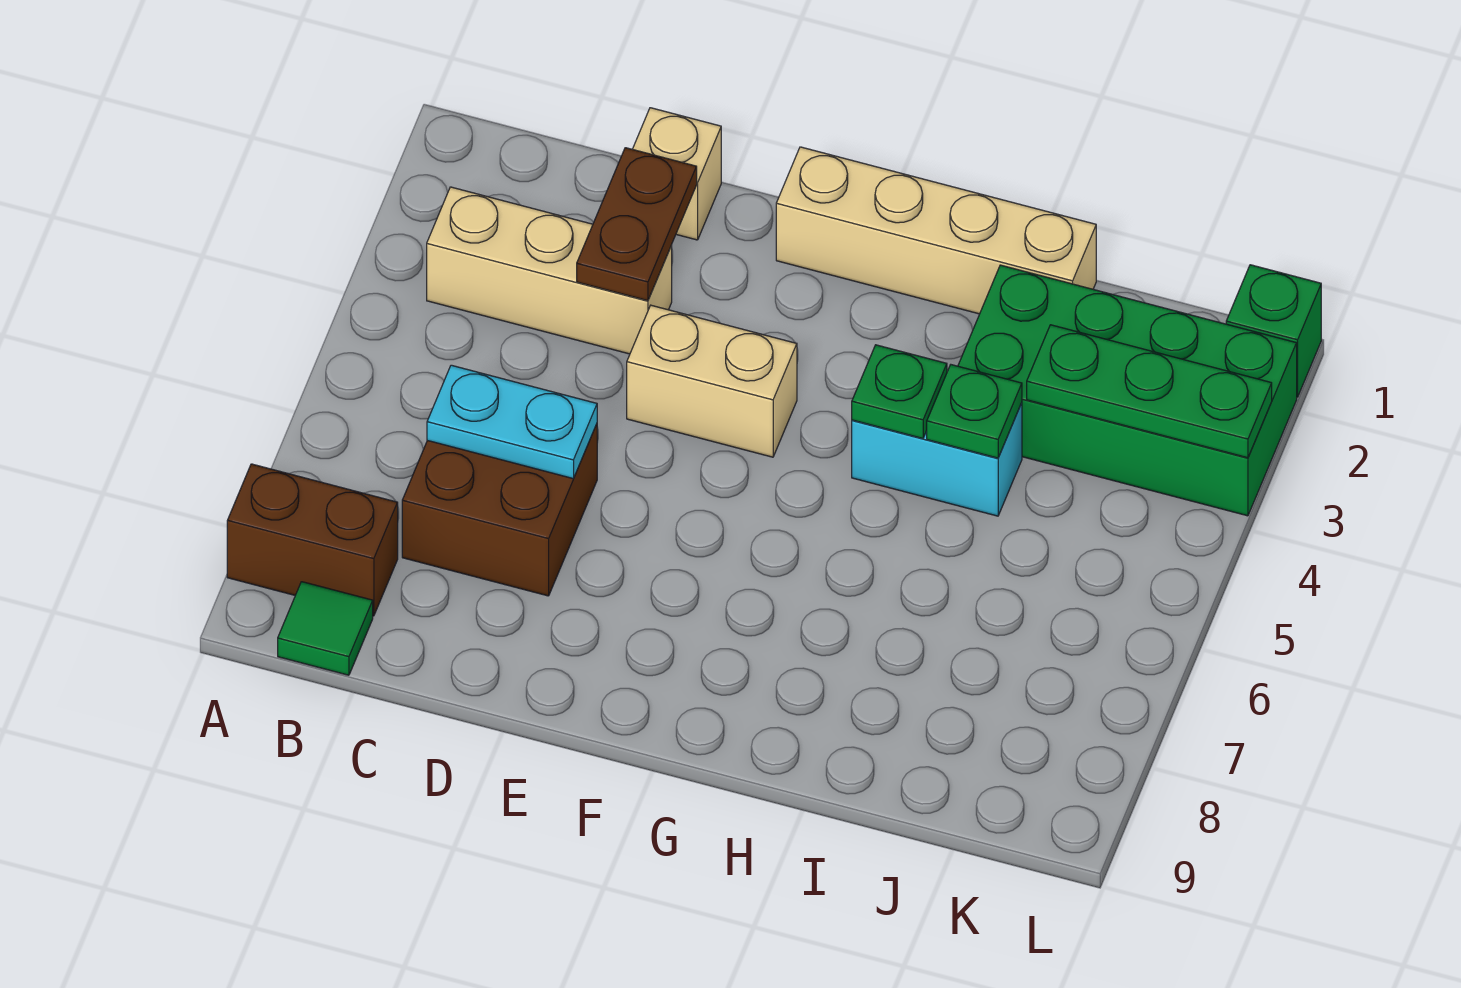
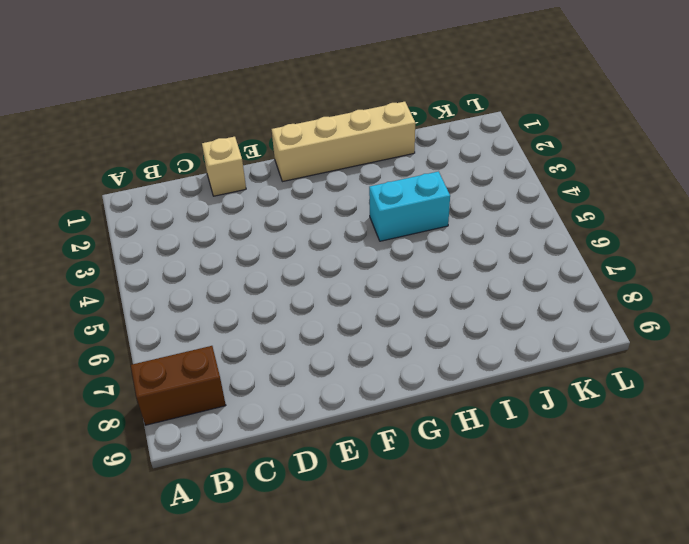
none -> tan 1x3 brick [427,187,672,354]
none -> green 1x1 tile [278,582,373,675]
none -> brown 2x2 brick [402,424,597,596]

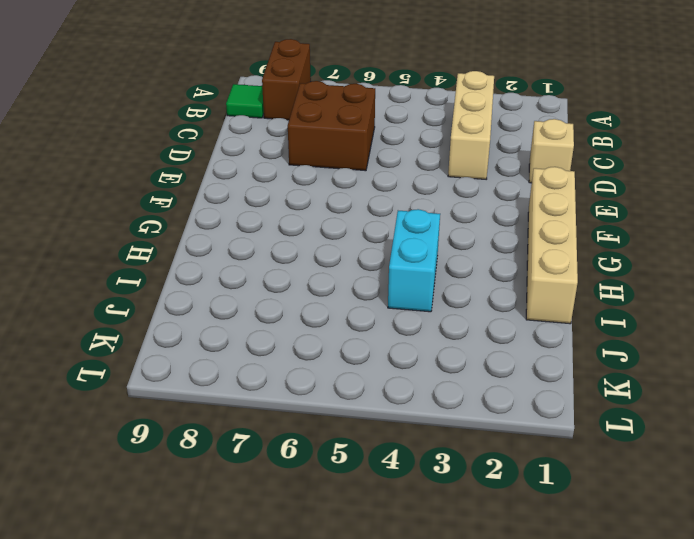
none -> tan 1x2 brick [627,305,797,457]
none -> green 2x4 brick [958,265,1297,516]
none -> green 1x1 brick [1226,265,1321,397]

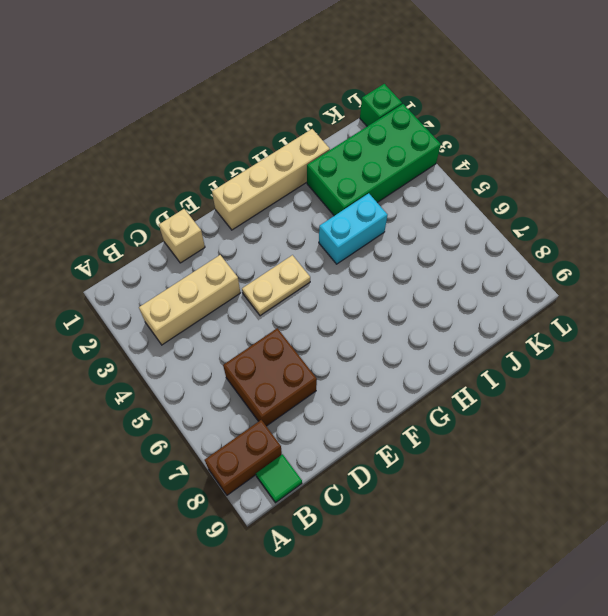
tan 1x2 plate [242,255,310,316] -> tan 1x2 brick [627,305,797,457]
none -> cyan 1x2 plate [427,365,597,479]
none -> brown 1x2 plate [577,148,697,301]
none -> green 1x1 plate [852,345,947,438]

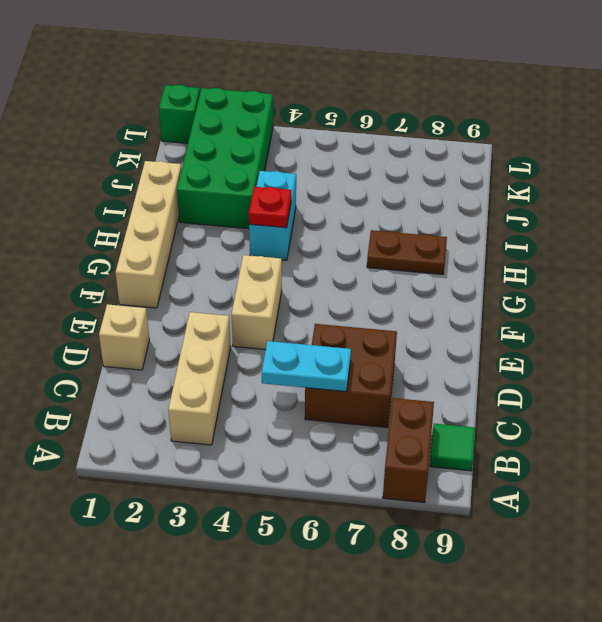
cyan 1x2 plate [262,341,351,391] -> cyan 1x2 plate turned to [427,365,597,479]
red 1x1 plate [249,187,291,228] -> green 1x1 plate [852,345,947,438]
brown 1x2 plate [367,230,447,274] -> brown 1x2 plate moved to [577,148,697,301]
none -> green 1x1 plate [927,365,1022,458]
none -> green 1x3 plate [1027,325,1272,458]

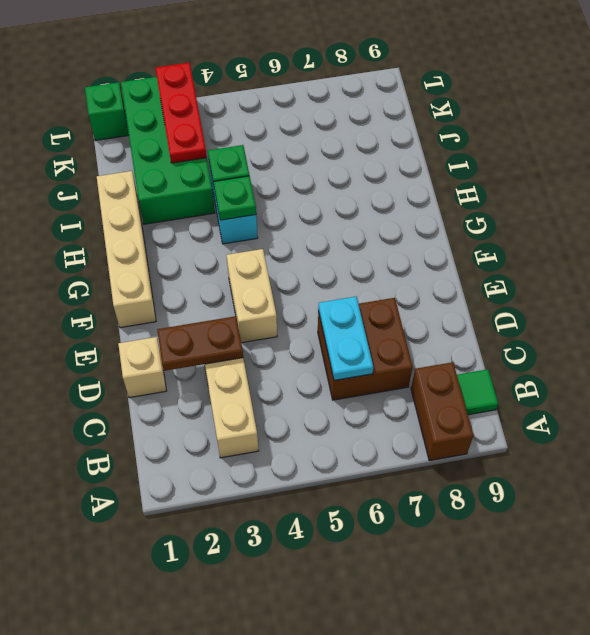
red 1x3 plate [156,62,207,163] -> green 1x3 plate [1027,325,1272,458]

